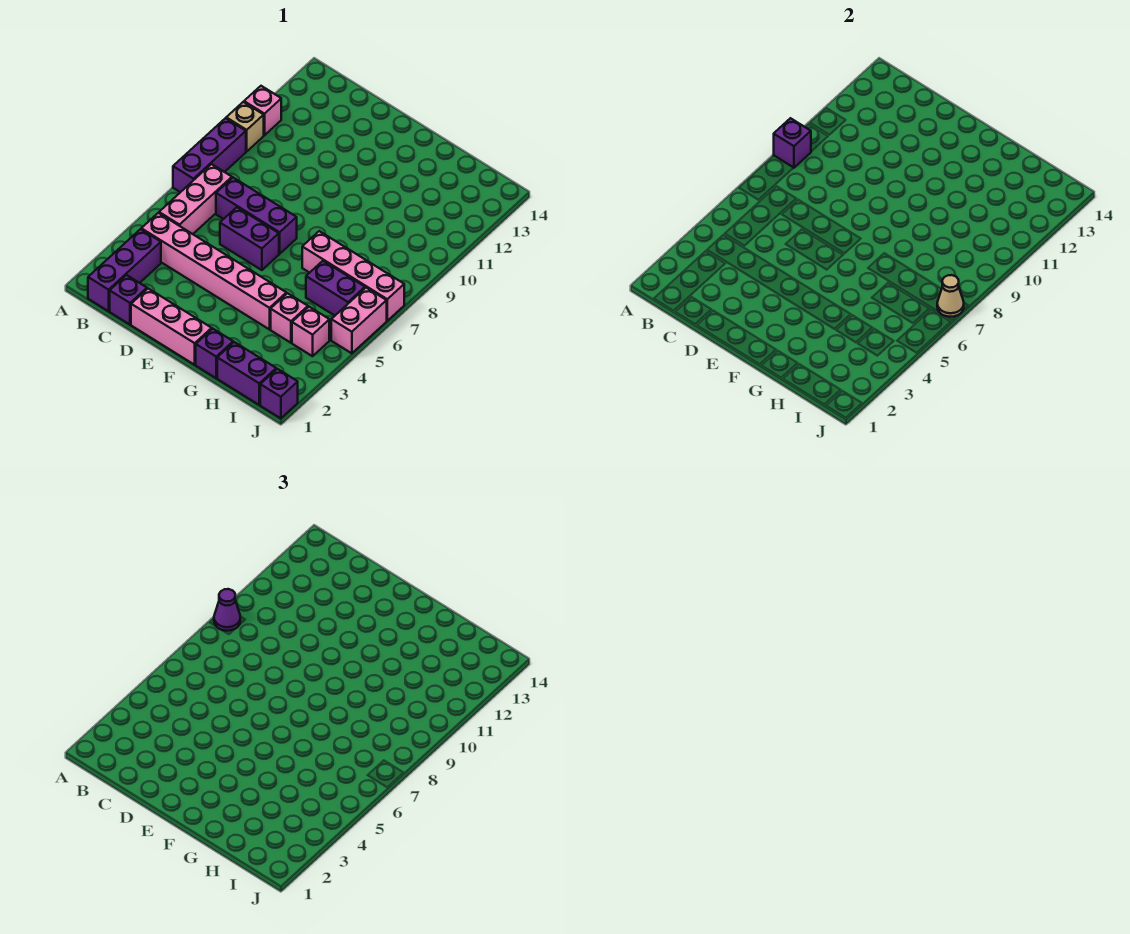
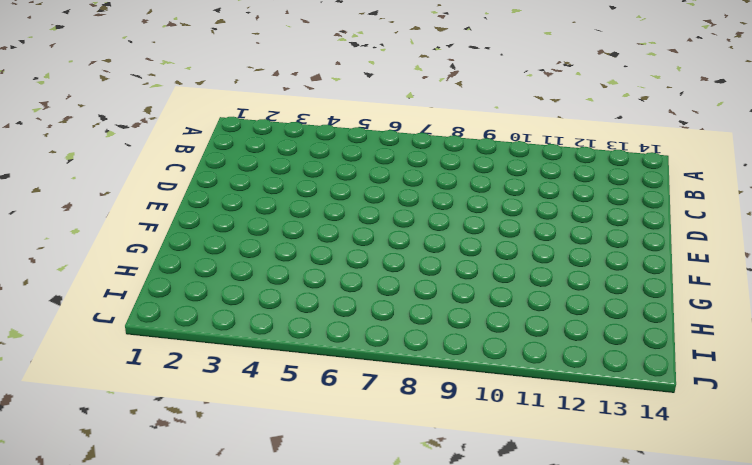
none -> purple 1x3 brick [173,118,246,192]
none -> tan 1x1 brick [226,102,264,151]
none -> pink 1x1 brick [244,86,281,135]

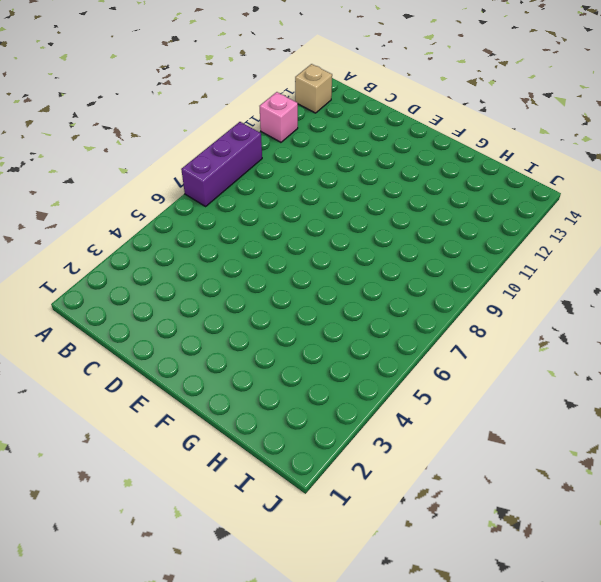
tan 1x1 brick [295,64,332,113] -> tan 1x1 brick moved to [226,102,264,151]
none -> purple 1x3 brick [88,229,161,311]
none -> pink 1x6 brick [141,213,286,329]
none -> pink 1x3 brick [159,164,232,234]

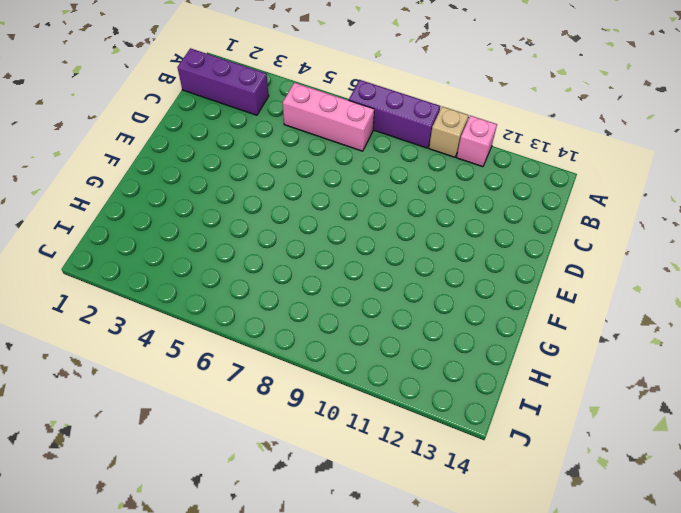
none -> pink 1x6 brick [141,213,286,329]
none -> purple 1x1 brick [110,275,147,325]
none -> purple 1x3 brick [216,178,297,254]

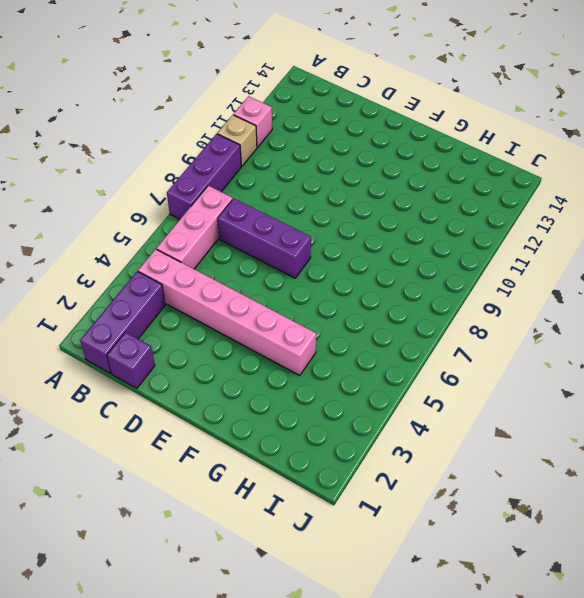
none -> pink 1x3 brick [131,289,212,365]
none -> purple 1x2 brick [220,207,279,270]
none -> purple 1x1 brick [196,329,233,378]

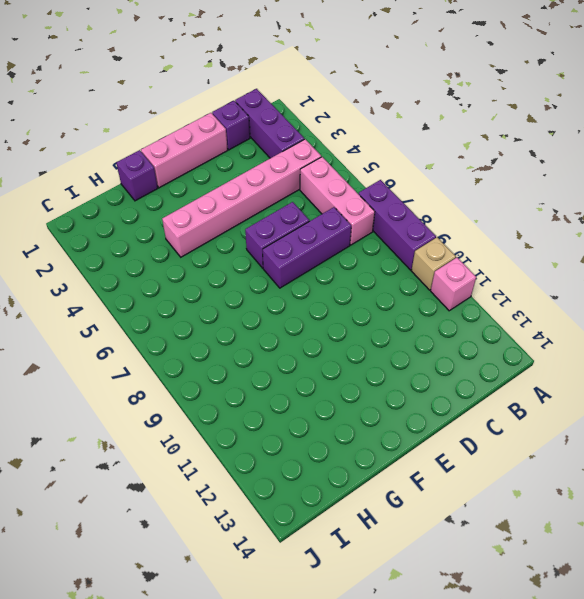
none -> pink 1x4 brick [302,231,404,321]
none -> purple 1x2 brick [217,342,276,405]
none -> pink 1x1 brick [271,293,308,343]

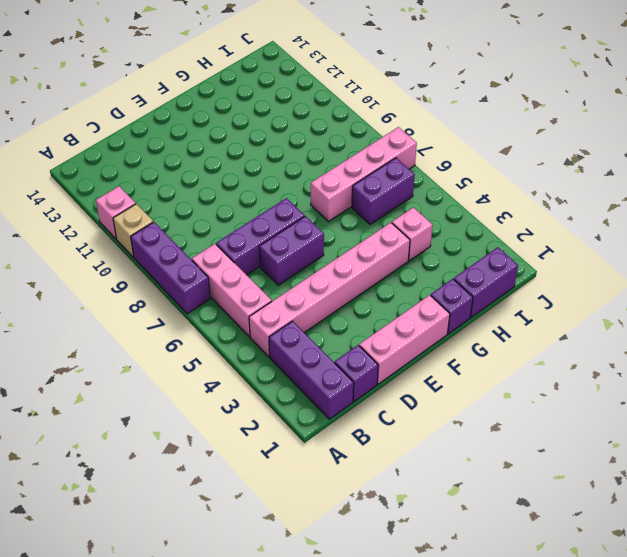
none -> pink 1x1 brick [292,307,329,356]
none -> purple 1x1 brick [260,369,298,418]
none -> pink 1x2 brick [331,288,387,353]

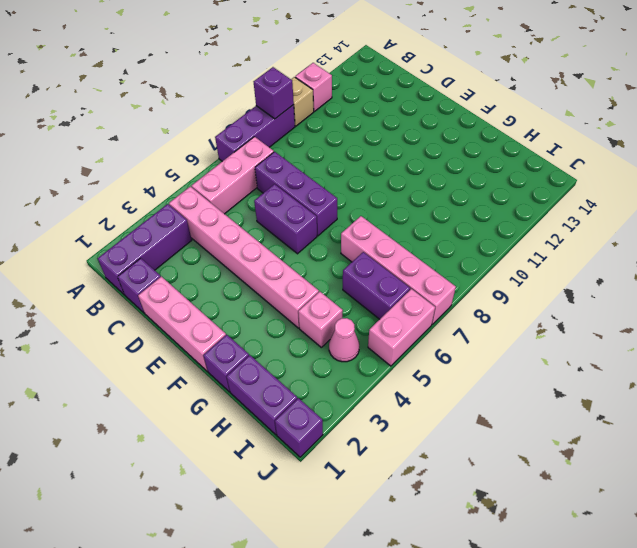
pink 1x1 cone [329,318,359,362] -> pink 1x1 brick [292,307,329,356]
none -> tan 1x1 cone [937,275,964,317]
none -> purple 1x1 cone [214,589,240,631]

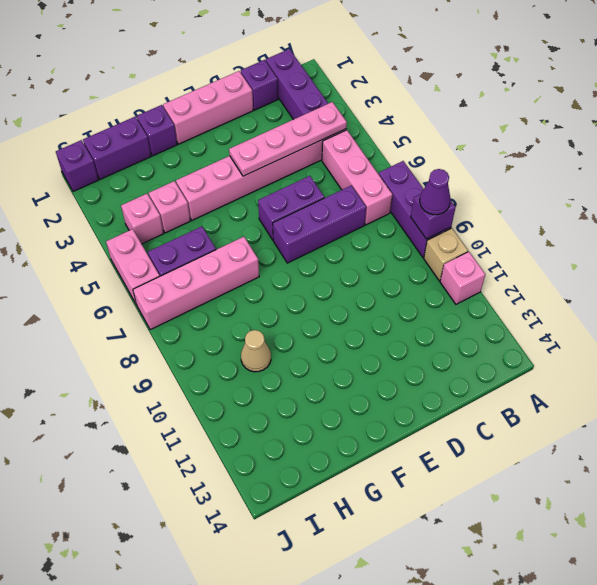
pink 1x4 plate [229,102,347,176] -> none
tan 1x1 cone [241,330,271,372] -> tan 1x1 cone moved to [937,275,964,317]

